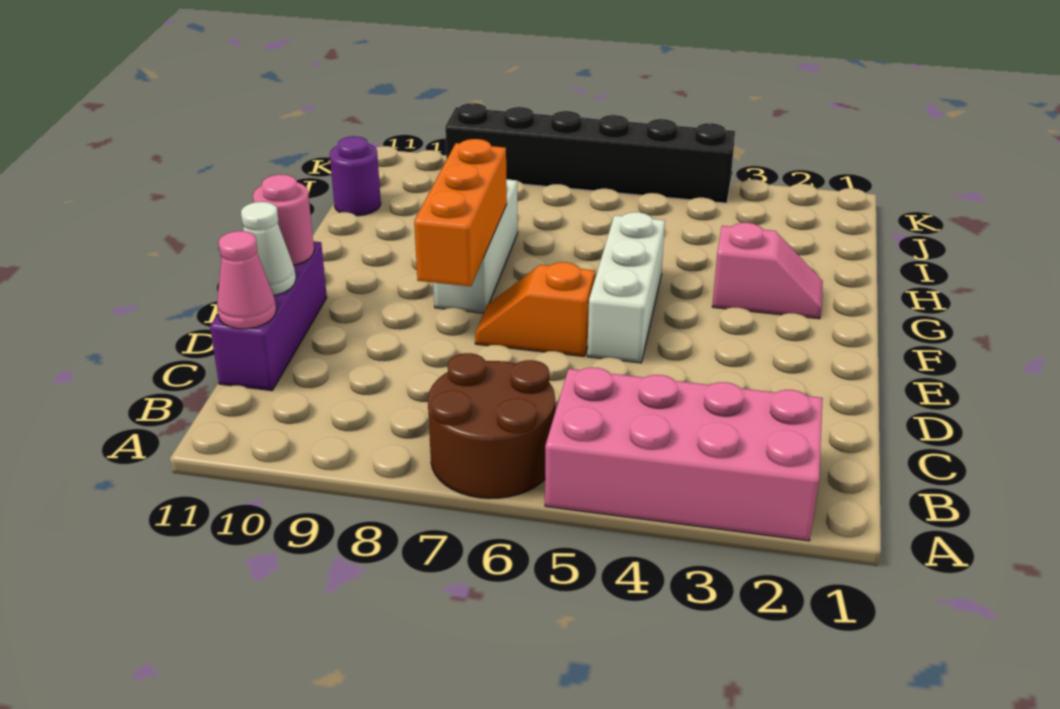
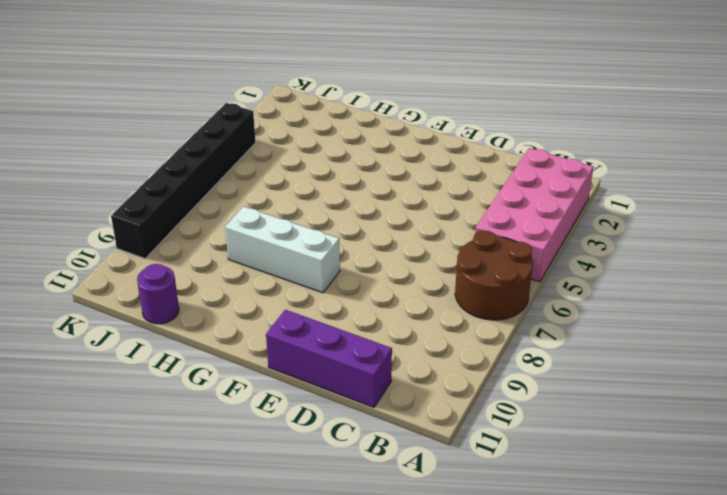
none -> white 1x3 brick [587,212,665,363]
none -> orange 1x2 slope [475,262,595,356]
none -> pink 1x2 slope [712,223,823,319]

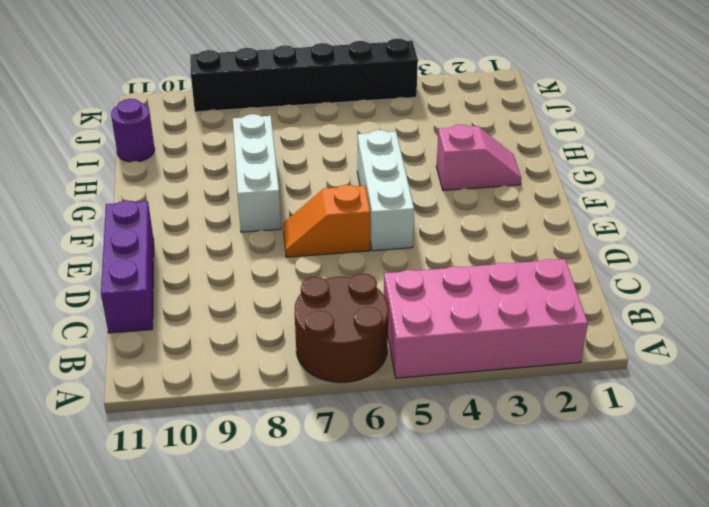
none -> pink 1x1 cone [217,231,276,329]
none -> white 1x1 cone [241,202,296,295]
none -> orange 1x3 brick [414,139,507,286]

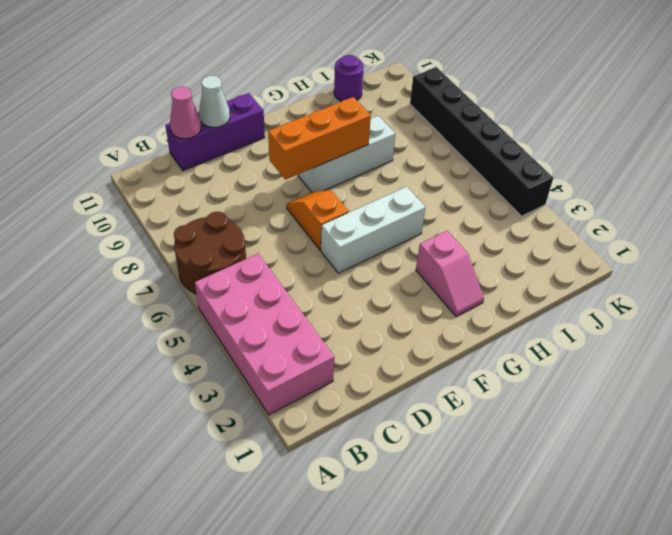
none -> pink 1x1 round brick [253,175,314,265]

